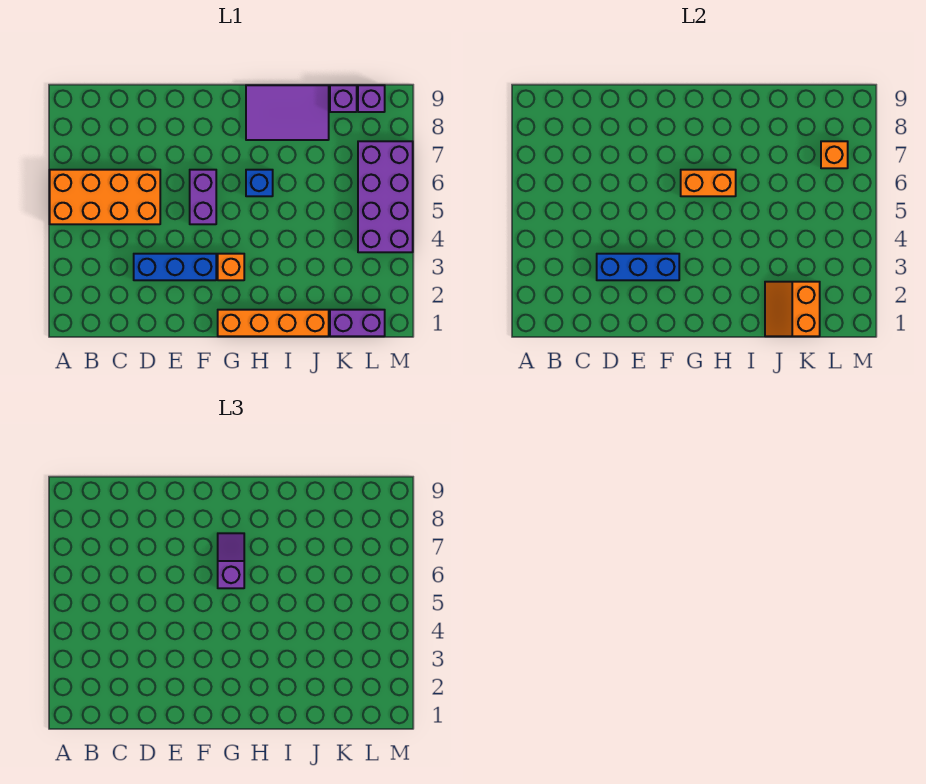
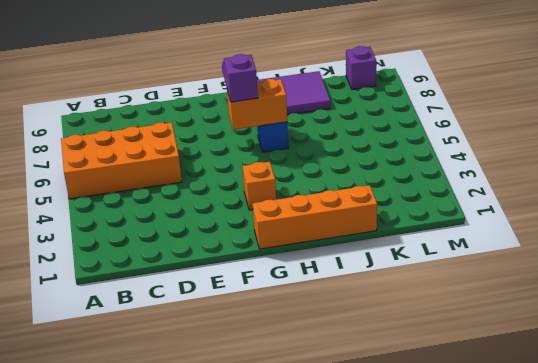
none -> blue 1x3 brick [134,254,216,280]
none -> purple 1x2 brick [190,170,216,224]
none -> purple 1x2 brick [330,310,385,336]

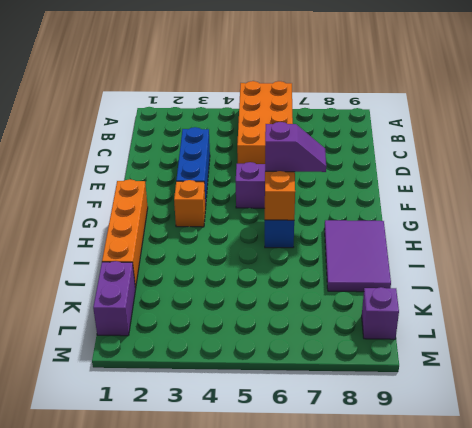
none -> purple 1x1 brick [330,85,357,112]
none -> purple 2x4 brick [358,141,413,252]
none -> blue 1x3 brick [597,254,679,280]

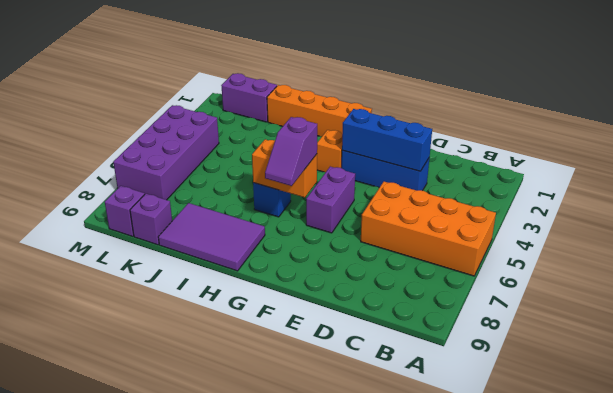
none -> orange 2x2 slope [765,282,820,336]
none -> orange 1x1 brick [821,141,848,168]

